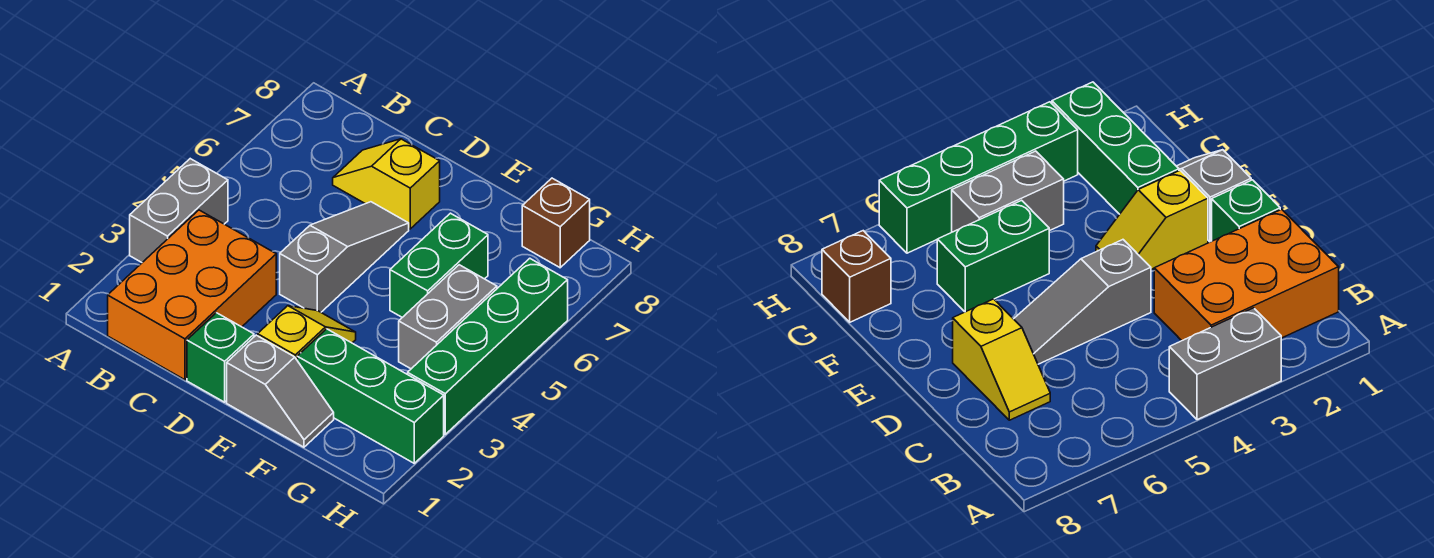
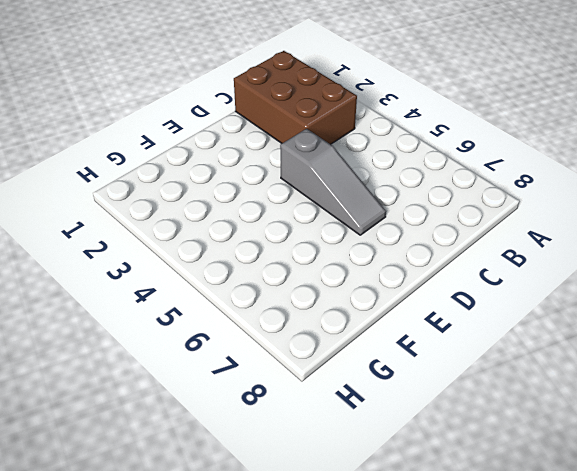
brown 2x3 brick [234,51,357,144] -> orange 2x3 brick [108,210,276,380]
none -> grey 1x2 brick [130,159,228,262]
none -> yellow 1x2 slope [333,139,440,229]
none -> green 1x1 brick [187,313,254,402]

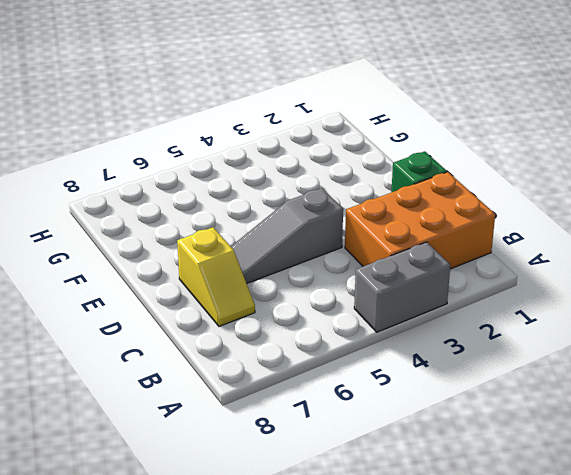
none -> grey 1x2 slope [227,335,334,447]
none -> yellow 1x2 slope [258,306,356,360]
none -> green 1x3 brick [297,329,444,463]

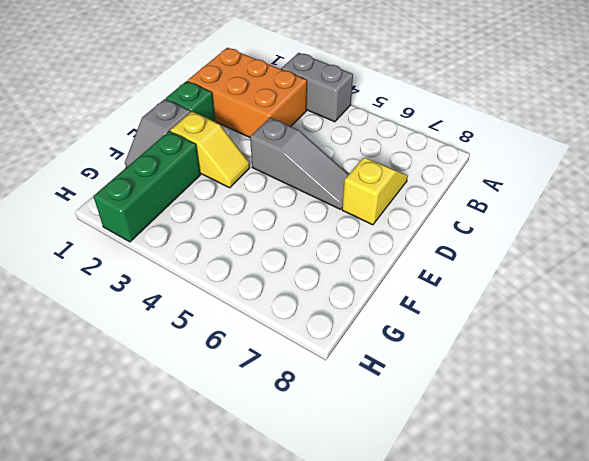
none -> green 1x2 brick [390,213,488,317]
none -> grey 1x2 brick [399,265,497,369]
none -> brown 1x1 brick [522,178,590,268]

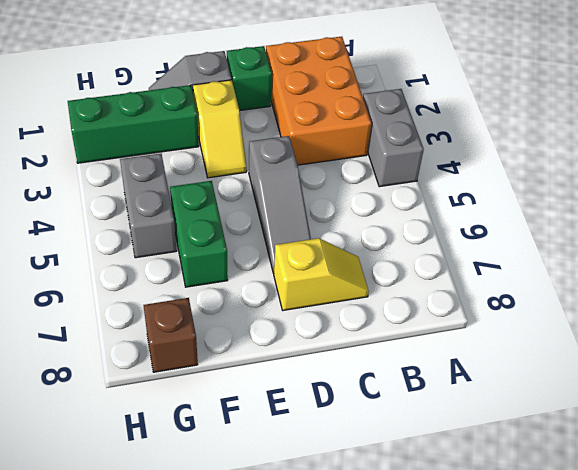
none -> green 1x4 brick [408,258,568,434]

